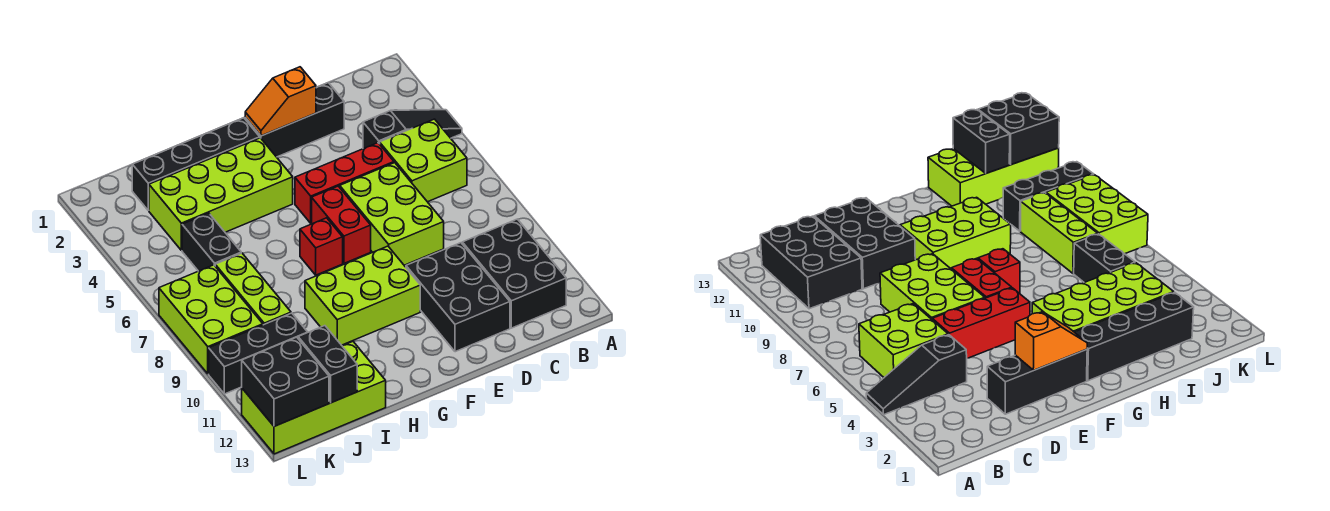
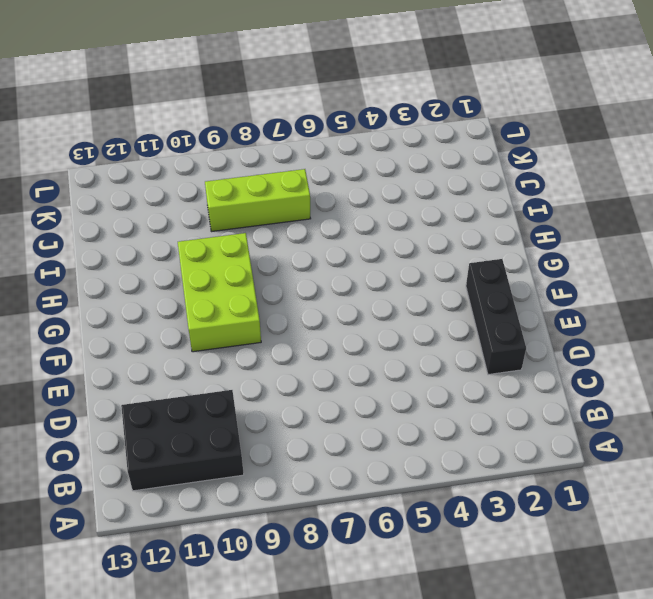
none -> black 1x3 slope [363,110,462,149]
none -> lime 2x2 brick [380,119,467,202]
none -> red 1x3 brick [295,143,394,223]

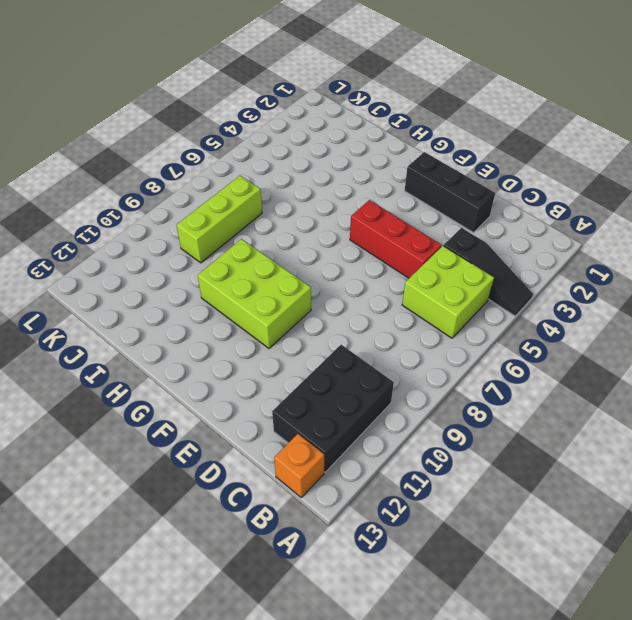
orange 1x1 brick [274,434,324,497] -> none
none -> lime 2x3 brick [340,163,444,265]
none -> black 2x3 brick [406,243,510,352]
none -> red 1x2 brick [312,186,371,263]

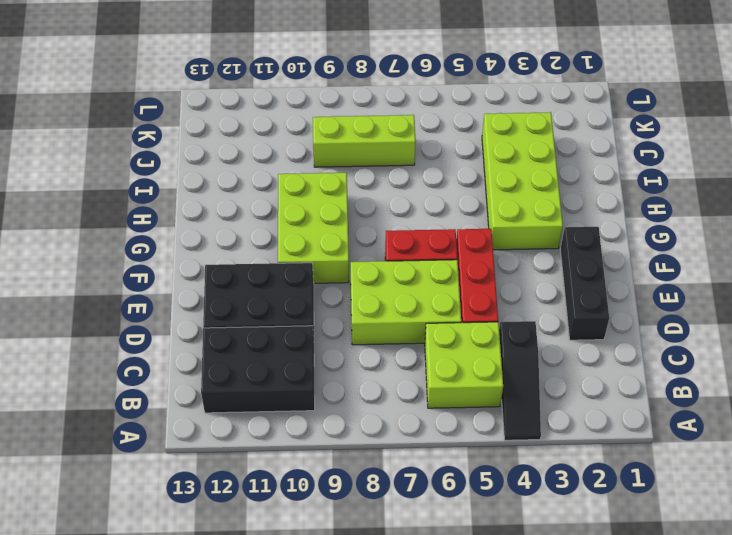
none -> black 1x4 brick [132,118,260,210]
none -> red 1x1 brick [300,218,343,275]
none -> lime 2x4 brick [242,342,386,454]

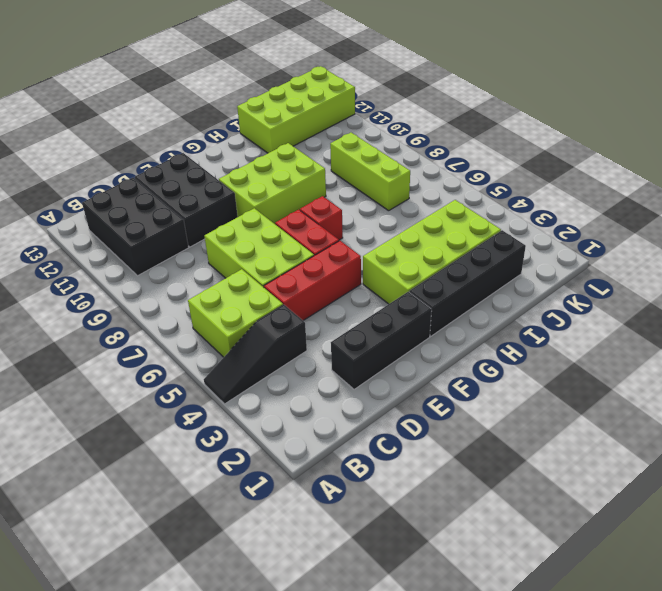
none -> black 1x2 brick [182,213,241,271]
none -> black 1x3 brick [209,313,308,394]
none -> lime 2x3 brick [159,265,263,374]

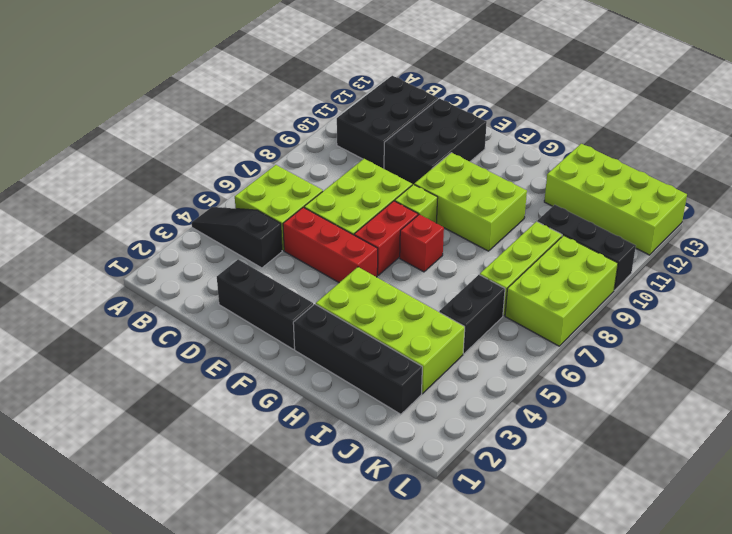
lime 1x1 brick [395,185,438,223] -> none
none -> orange 1x2 slope [245,67,316,136]
none -> black 1x2 brick [298,326,357,403]
none -> black 2x2 brick [242,337,329,426]

